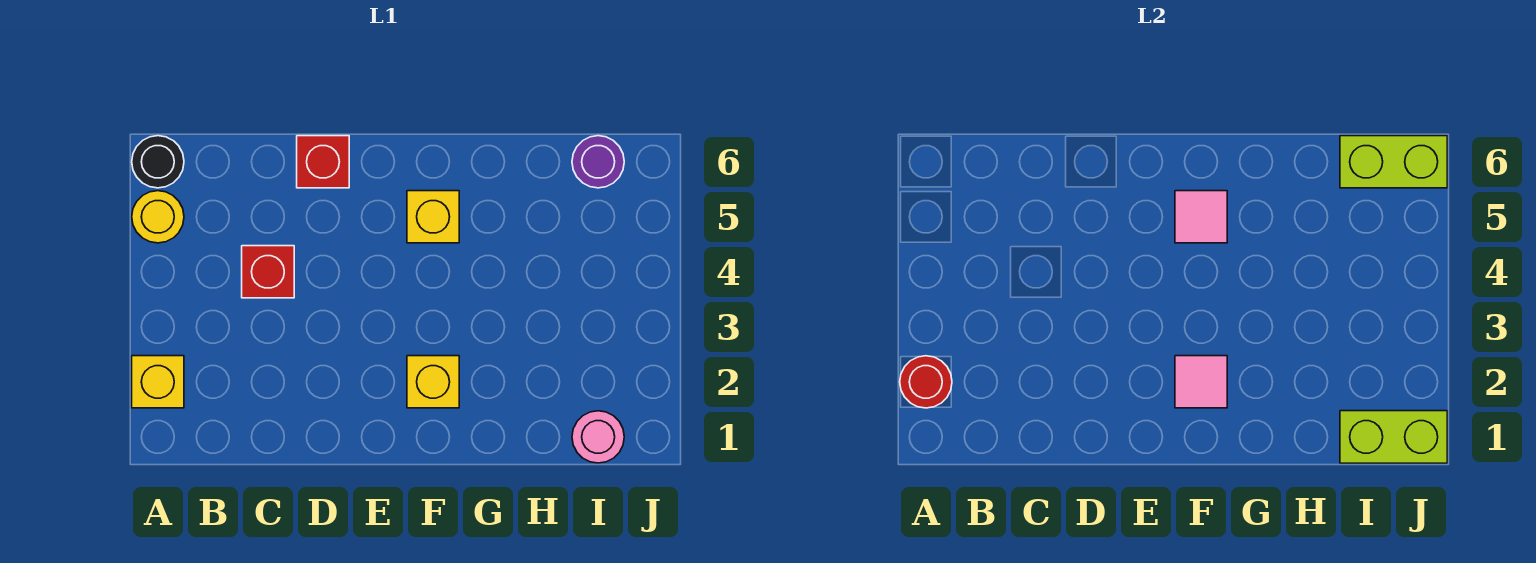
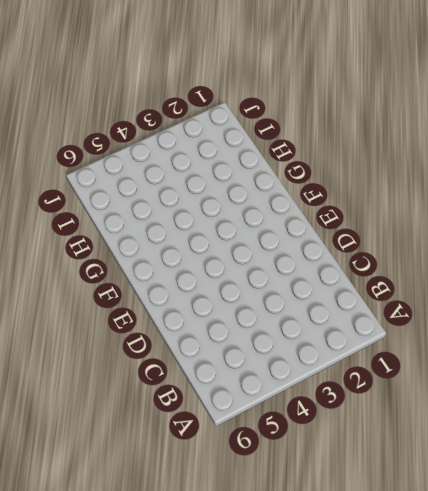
none -> yellow 1x1 brick [132,356,184,408]
none -> yellow 1x1 round brick [132,191,184,243]
none -> black 1x1 round brick [132,136,184,188]

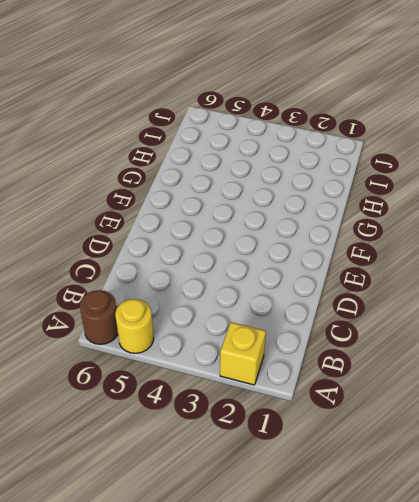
brown 1x1 round brick [80,290,118,344] -> black 1x1 round brick [132,136,184,188]
none -> red 1x1 brick [242,246,294,298]
none -> red 1x1 brick [297,136,349,188]
none -> yellow 1x1 brick [407,356,459,408]

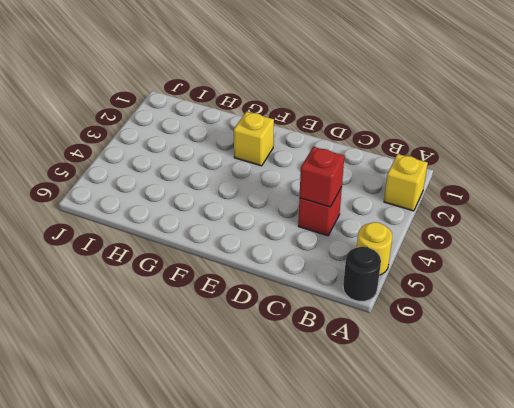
red 1x1 brick [300,147,344,207] -> red 1x1 brick moved to [297,136,349,188]
none -> yellow 1x1 brick [407,191,459,243]
none -> pink 1x1 round brick [572,411,624,463]
none -> purple 1x1 round brick [572,136,624,188]

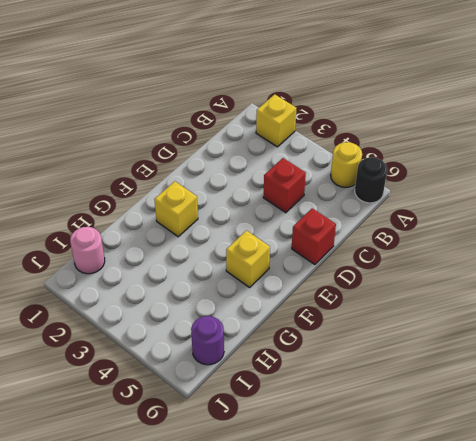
none -> red 1x1 round brick [900,356,952,408]
none -> pink 1x1 tile [1175,356,1227,408]
none -> pink 1x1 tile [1175,191,1227,243]

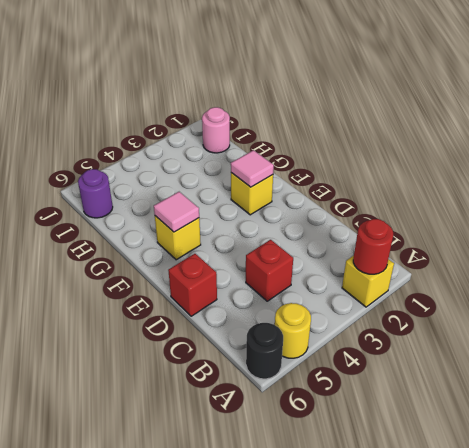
none -> lime 1x2 brick [1340,411,1447,463]
none -> lime 1x2 brick [1340,136,1447,188]

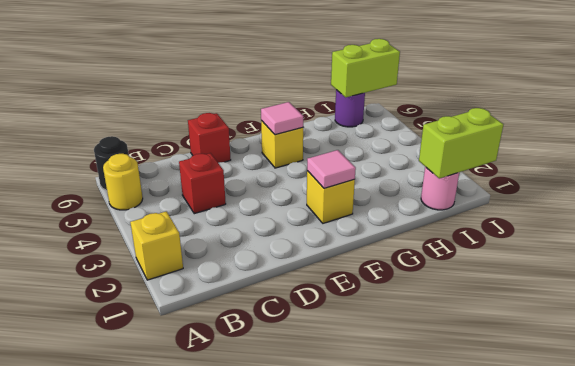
none -> red 1x1 round brick [900,356,952,408]

